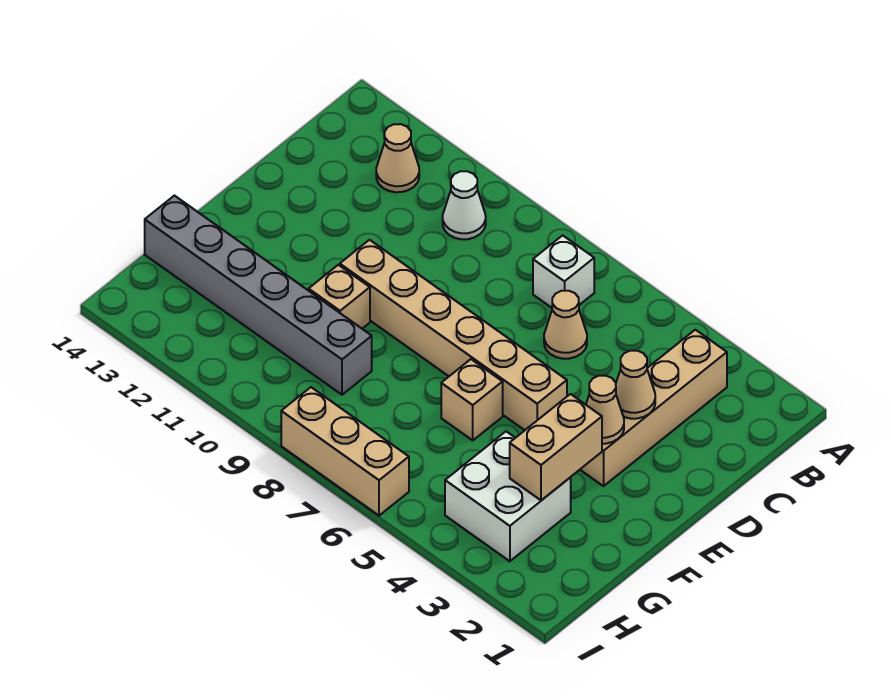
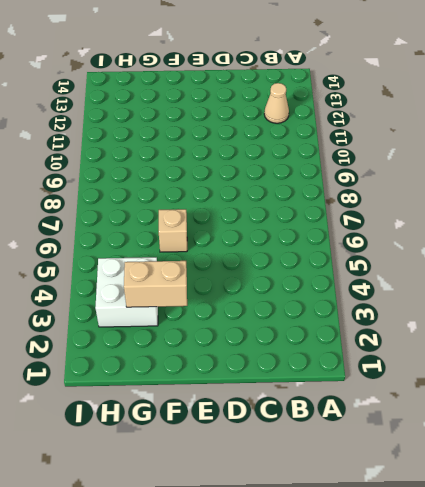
none -> tan 1x4 brick [580,330,727,486]
none -> white 1x1 brick [533,235,594,308]
none -> white 1x1 cone [443,171,486,239]

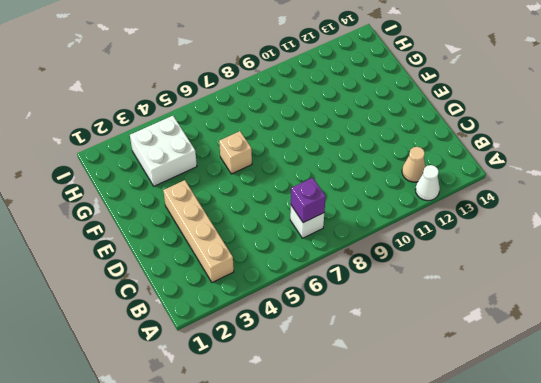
white 1x1 cone [415,165,440,201] -> white 1x1 cone moved to [443,171,486,239]
purple 1x1 brick [291,178,326,223] -> none
none -> tan 1x1 cone [544,291,587,359]
none -> tan 1x6 brick [340,240,567,430]
none -> tan 1x1 brick [309,265,370,329]

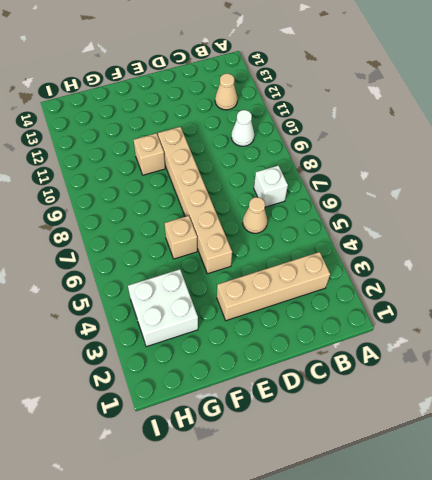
none -> grey 1x6 brick [145,196,372,395]
none -> tan 1x3 brick [281,387,409,516]
none -> tan 1x1 cone [616,351,655,419]

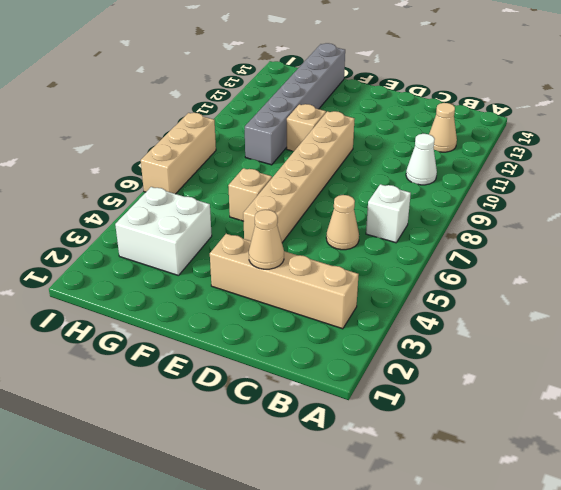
none -> tan 1x1 cone [586,376,624,444]
none -> tan 1x2 brick [510,394,602,500]

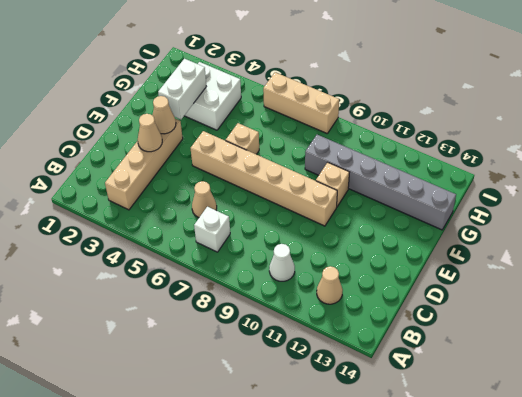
white 1x2 brick [158,59,206,120] -> tan 1x2 brick [510,394,602,500]

